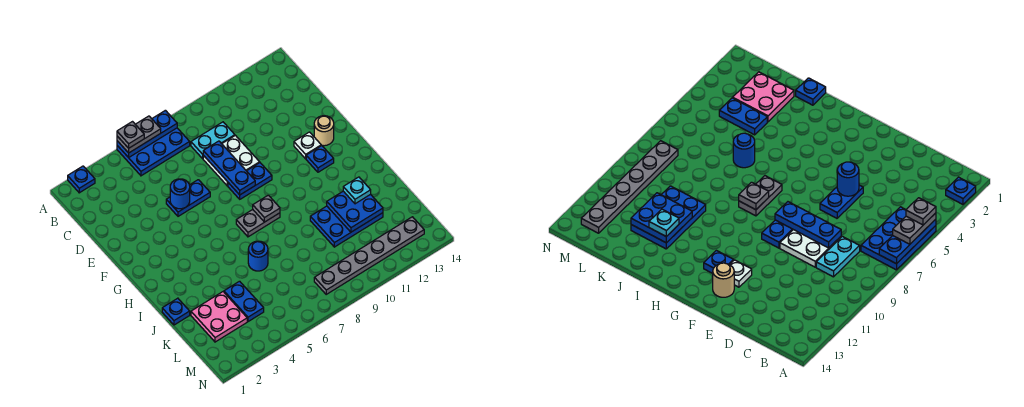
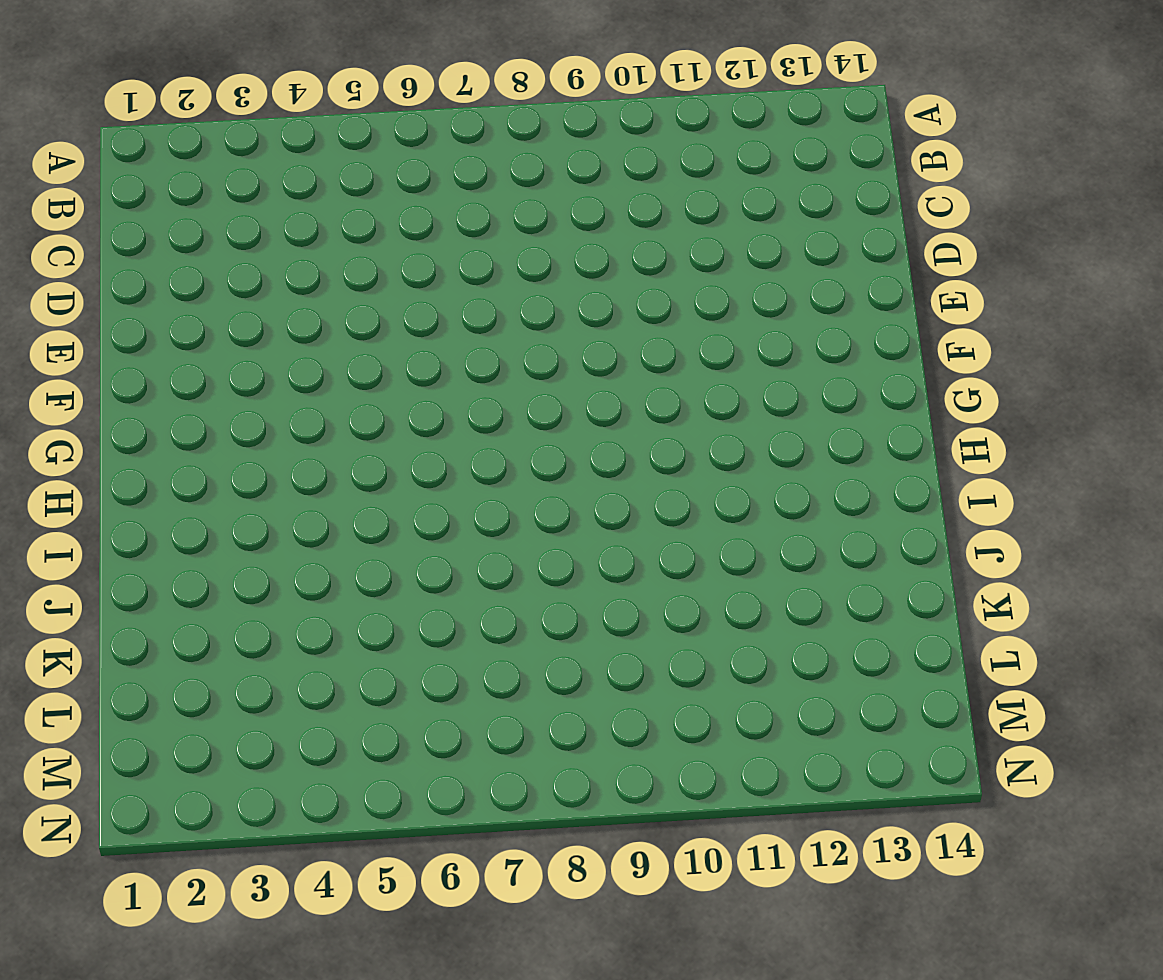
none -> blue 1x1 plate [68,166,95,193]
none -> blue 2x3 plate [117,128,190,176]
none -> cyan 1x2 plate [191,122,235,159]

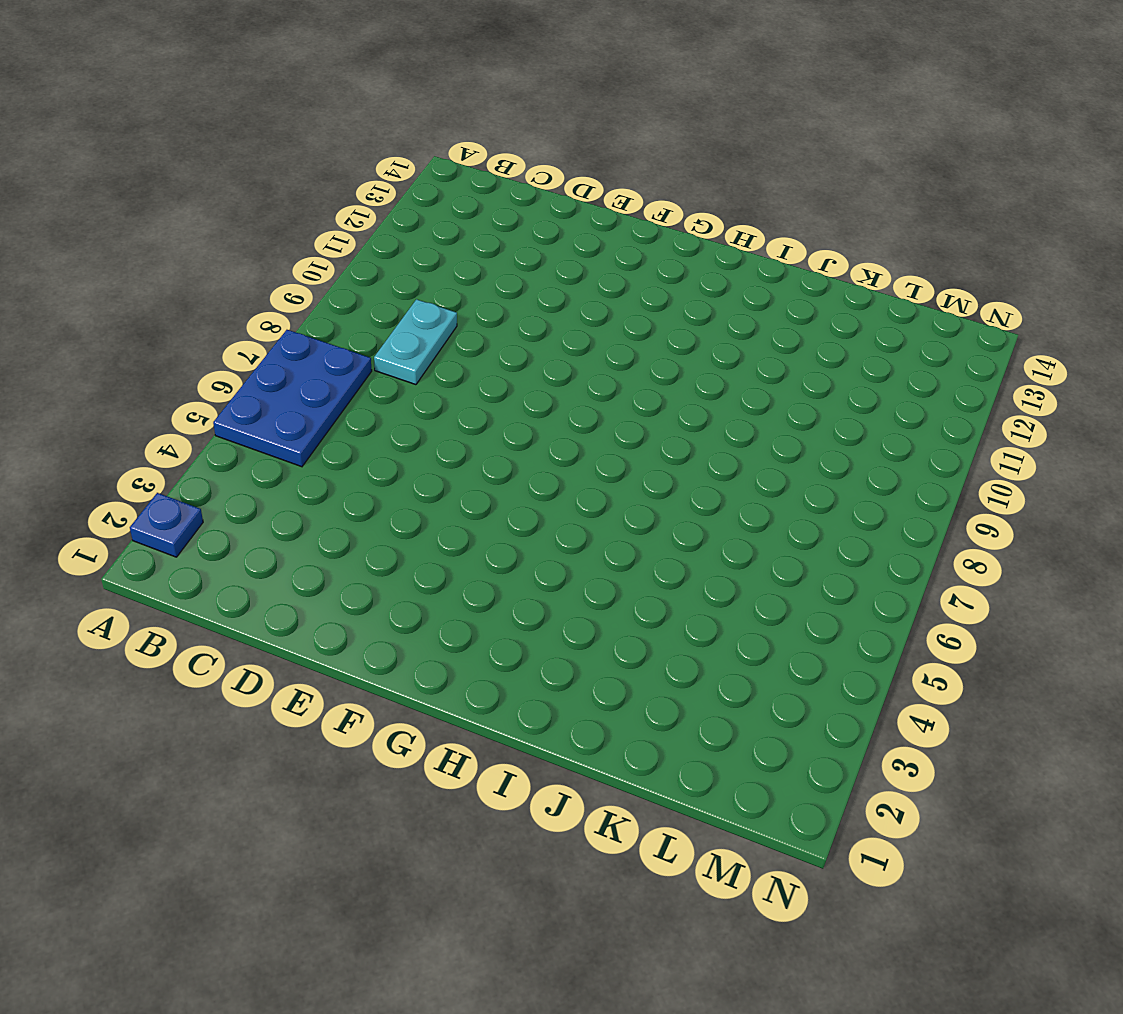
none -> white 2x2 plate [203,135,260,186]
none -> blue 1x2 plate [166,180,210,216]
none -> blue 1x2 plate [228,163,272,199]

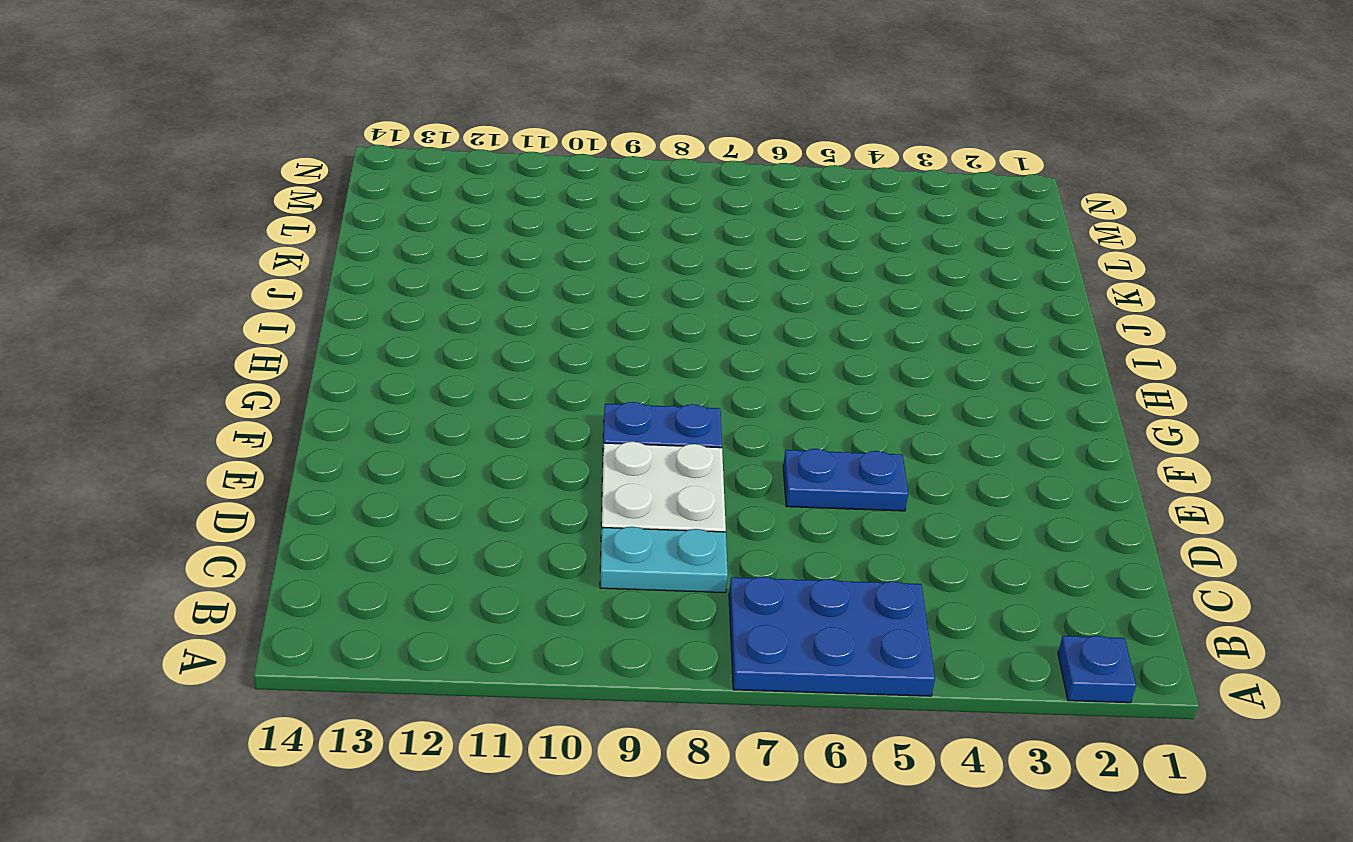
none -> white 1x1 plate [294,132,321,159]
none -> tan 1x1 round brick [314,116,334,146]
none -> blue 1x1 plate [306,145,334,172]

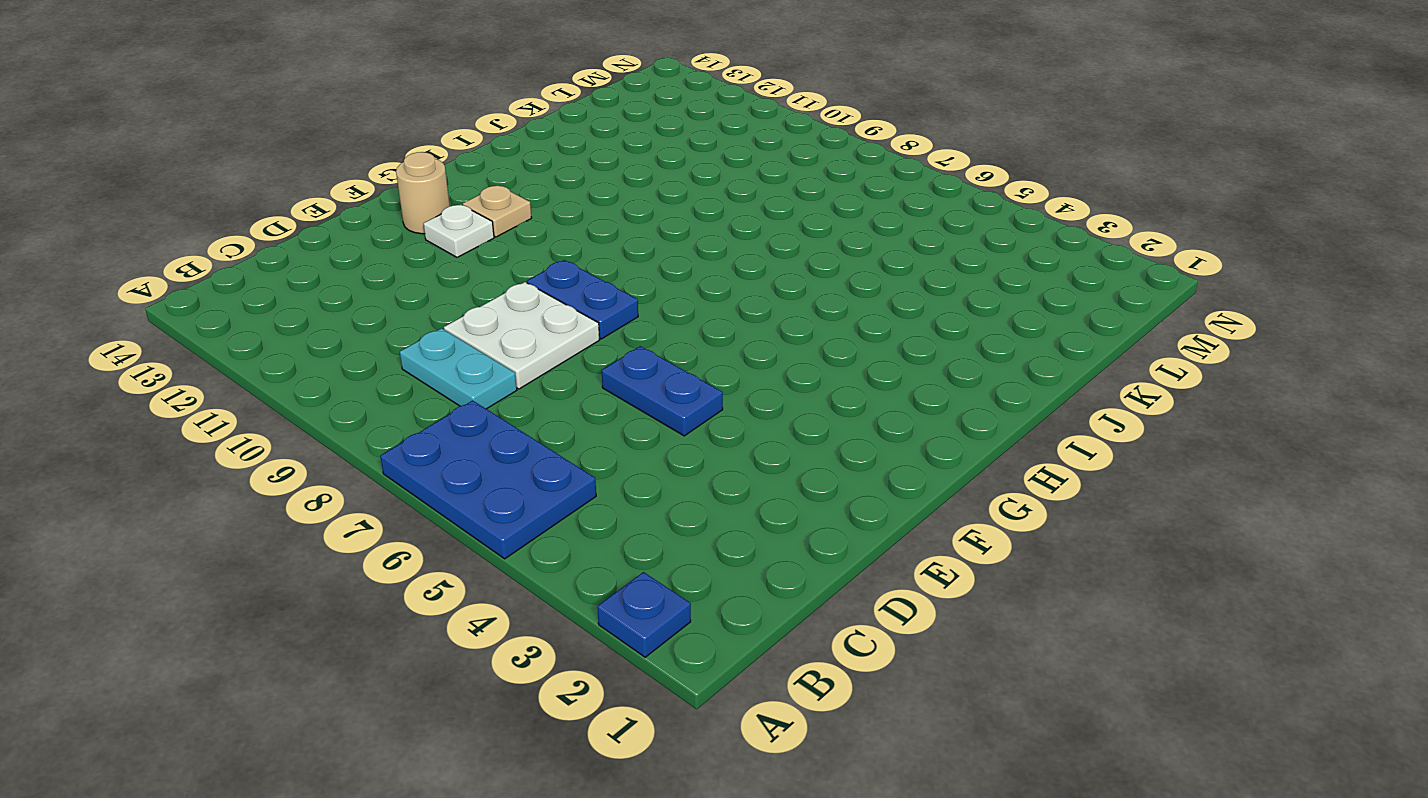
tan 1x1 plate [463,186,532,237] -> blue 1x1 plate [306,145,334,172]
none -> grey 1x2 plate [236,210,280,237]
none -> blue 1x1 plate [162,298,190,325]
none -> blue 1x1 round brick [248,241,268,271]

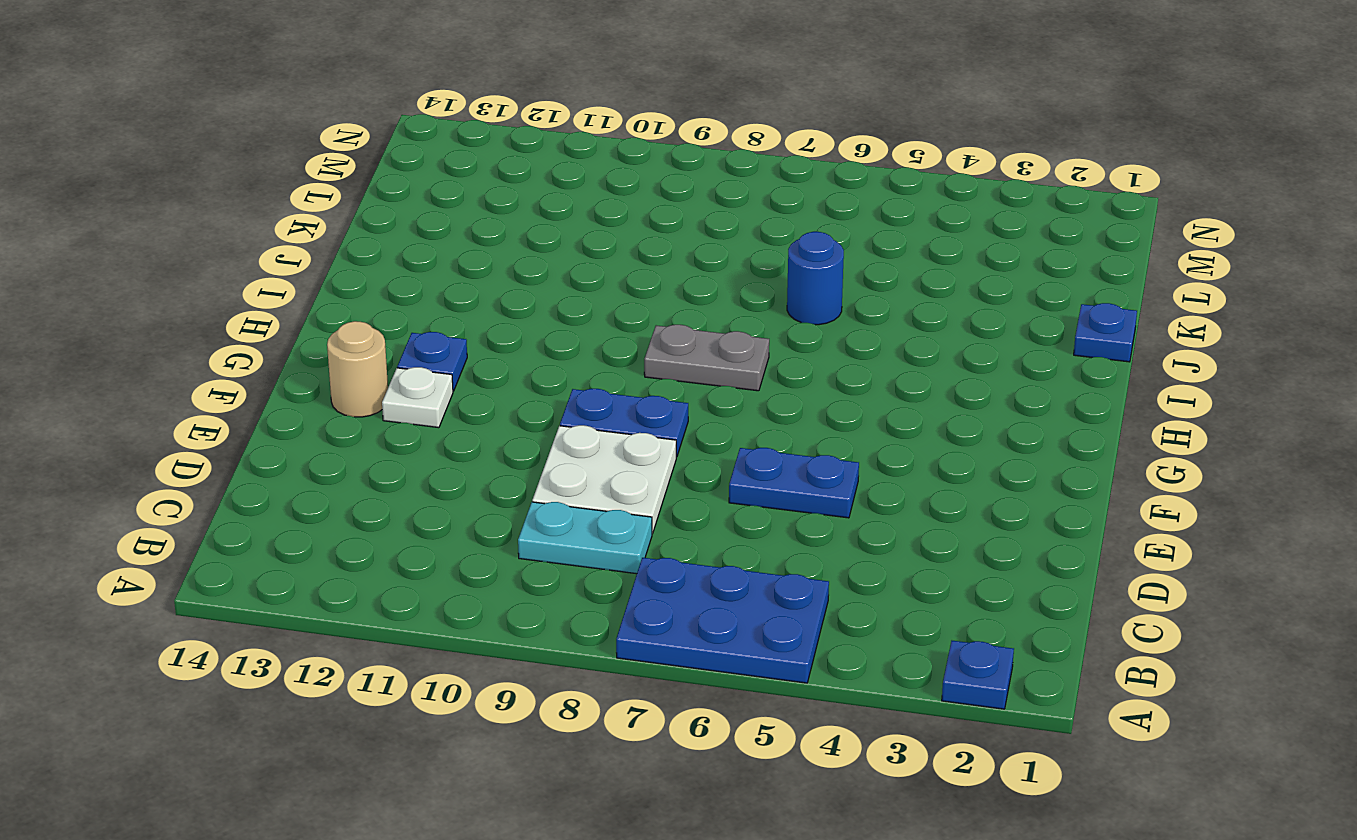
none -> blue 2x3 plate [310,206,383,247]
none -> pink 2x2 plate [191,292,247,342]
none -> blue 1x2 plate [224,281,264,322]

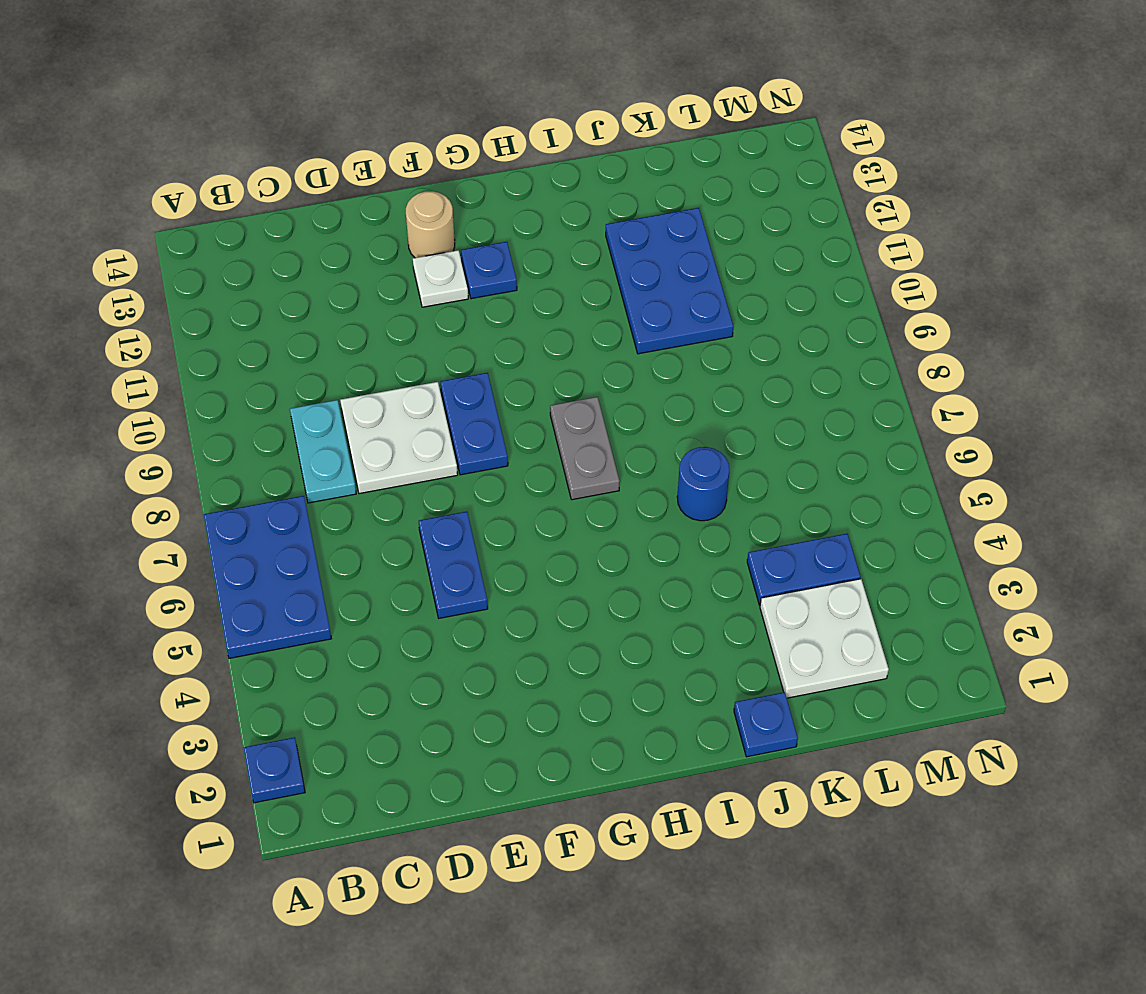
white 2x2 plate [760,579,889,698] -> pink 2x2 plate [191,292,247,342]
none -> grey 1x6 plate [314,217,424,294]
none -> blue 1x3 plate [117,110,177,158]
none -> blue 1x3 plate [203,141,255,195]

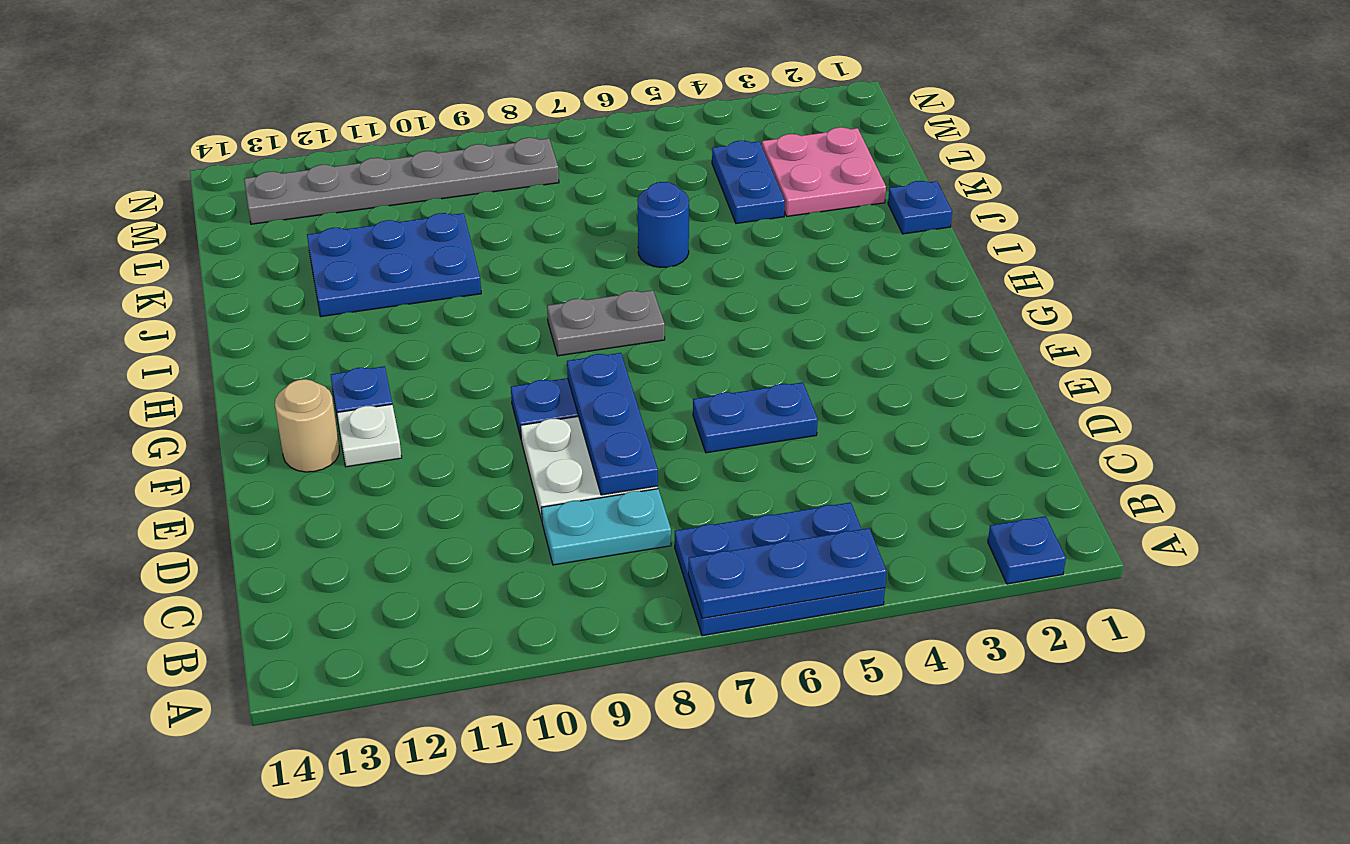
none -> blue 1x1 round brick [170,179,190,209]
none -> grey 1x1 plate [253,195,280,222]
none -> blue 2x2 plate [327,191,383,232]

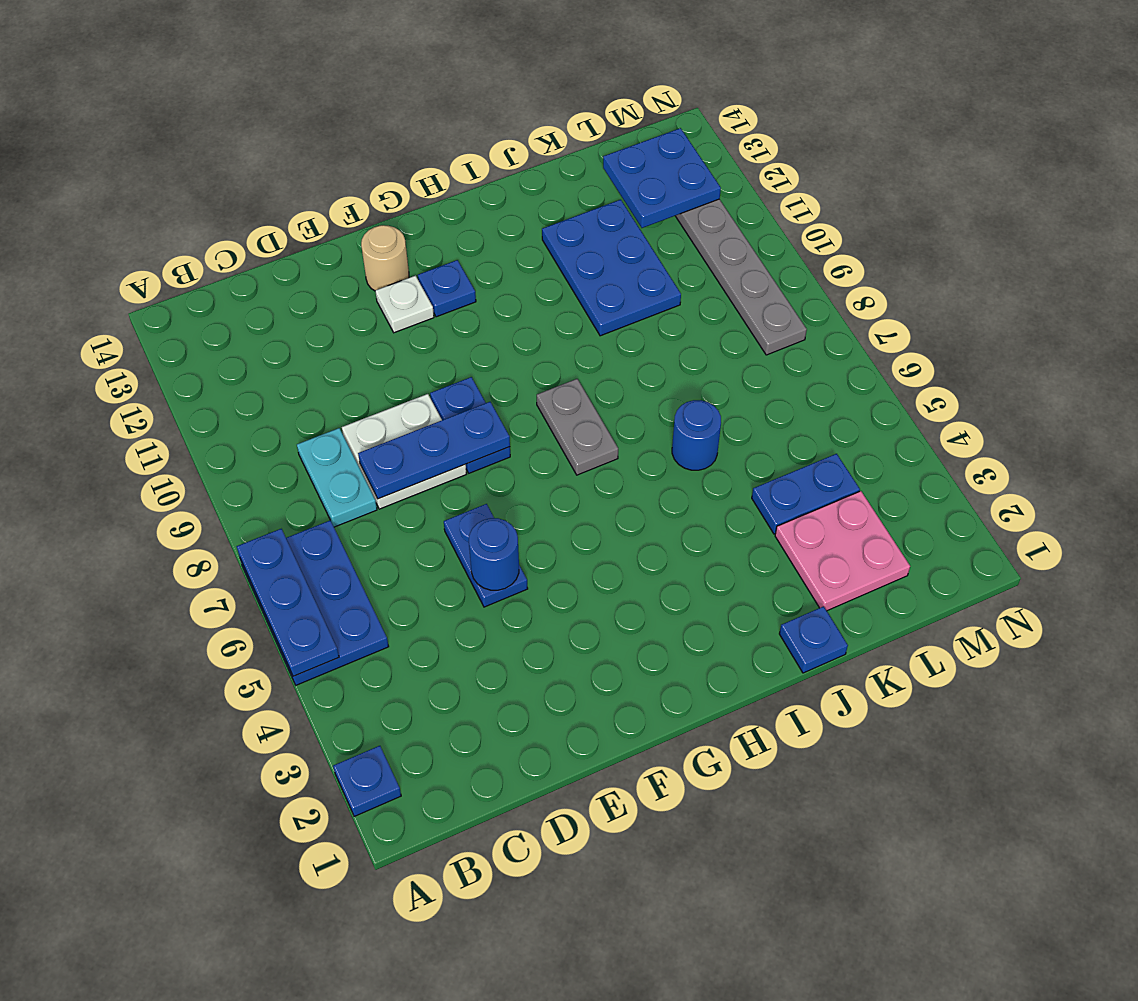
blue 2x2 plate [603,128,721,228] -> blue 2x2 plate moved to [327,191,383,232]
none -> grey 1x1 plate [253,195,280,222]
none -> grey 1x2 plate [117,116,161,153]
none -> cyan 1x1 plate [343,177,371,204]

